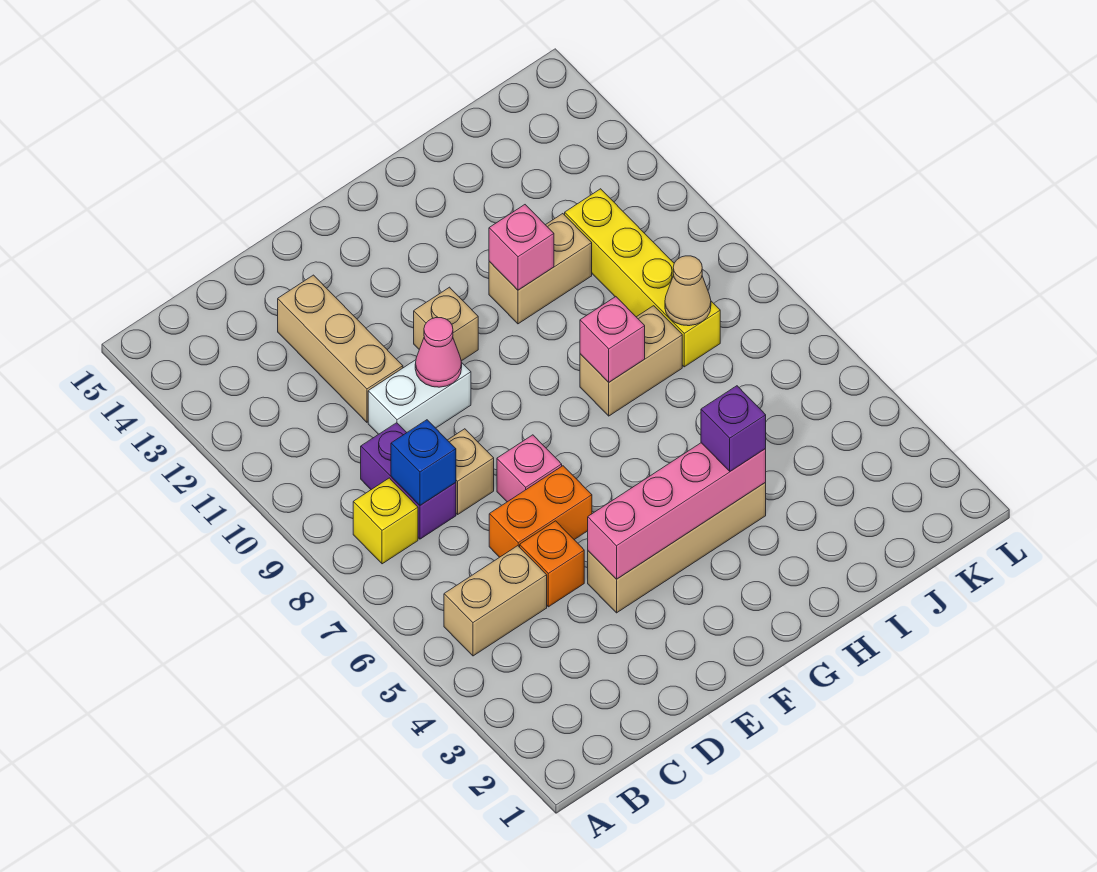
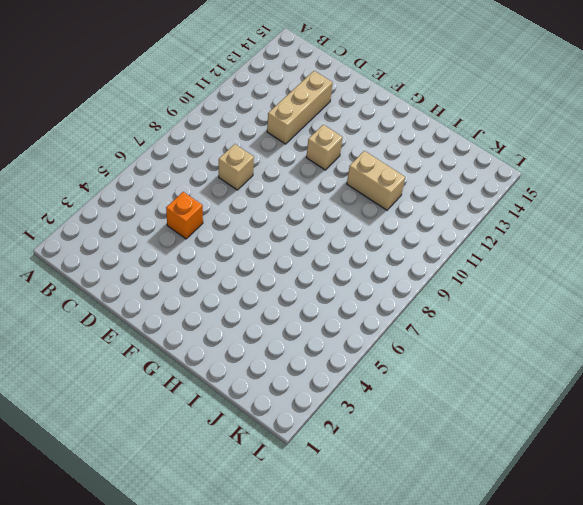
none -> tan 1x2 brick [444,546,547,656]
none -> yellow 1x1 brick [353,478,418,564]
none -> purple 1x2 brick [361,423,456,539]

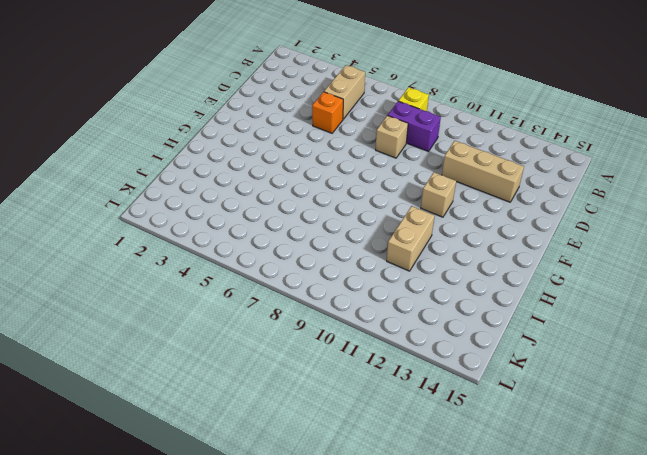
none -> orange 1x2 brick [489,466,592,557]
none -> white 1x2 brick [368,360,471,434]
none -> tan 1x4 brick [588,483,766,613]

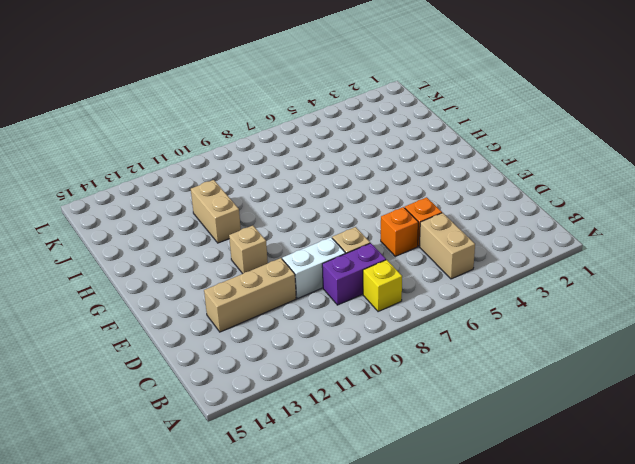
orange 1x1 brick [381,207,418,256] -> orange 1x2 brick [489,466,592,557]
white 1x2 brick [282,237,346,299] -> white 1x2 brick turned to [368,360,471,434]
none -> tan 1x4 brick [588,483,766,613]
none -> pink 1x1 brick [497,435,562,502]
none -> tan 1x2 brick [580,306,682,416]

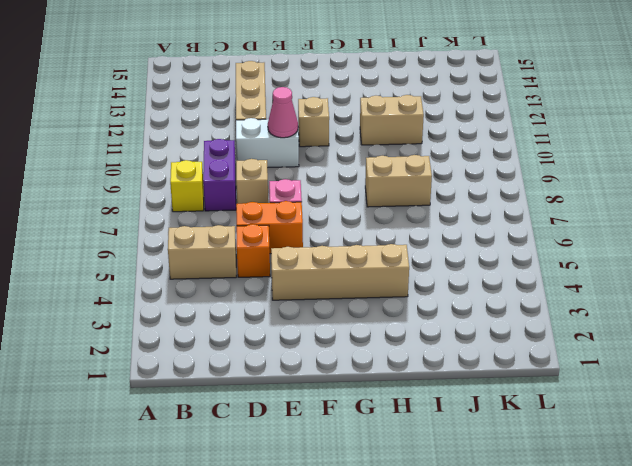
none -> yellow 1x4 brick [565,189,720,367]
none -> blue 1x1 brick [391,420,456,505]
none -> pink 1x4 brick [588,443,766,579]

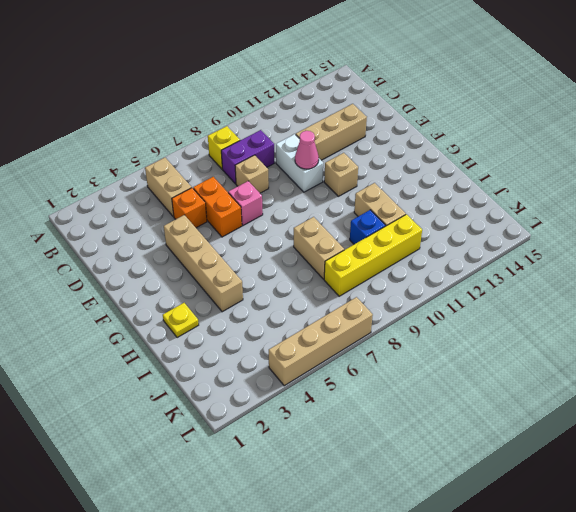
yellow 1x1 plate [163,303,199,338] -> none
blue 1x1 brick [350,210,386,244] -> blue 1x1 brick moved to [391,420,456,505]
tan 1x4 brick [269,297,373,386] -> none
none -> pink 1x4 brick [588,443,766,579]
none -> pink 1x1 brick [580,297,645,382]
none -> pink 1x1 brick [489,205,554,290]

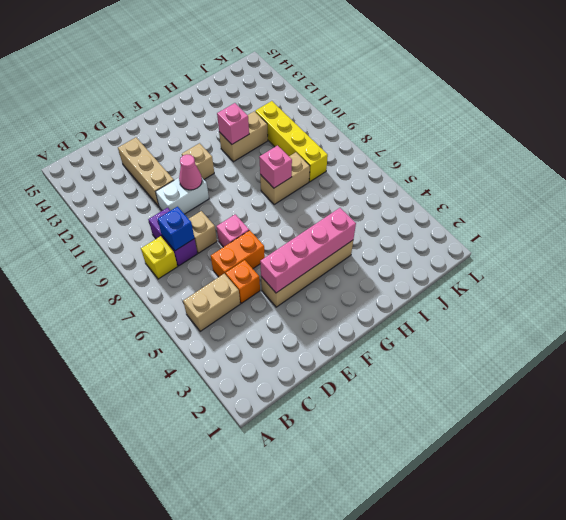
none -> tan 1x1 cone [665,256,711,326]
none -> purple 1x1 brick [701,386,766,471]

